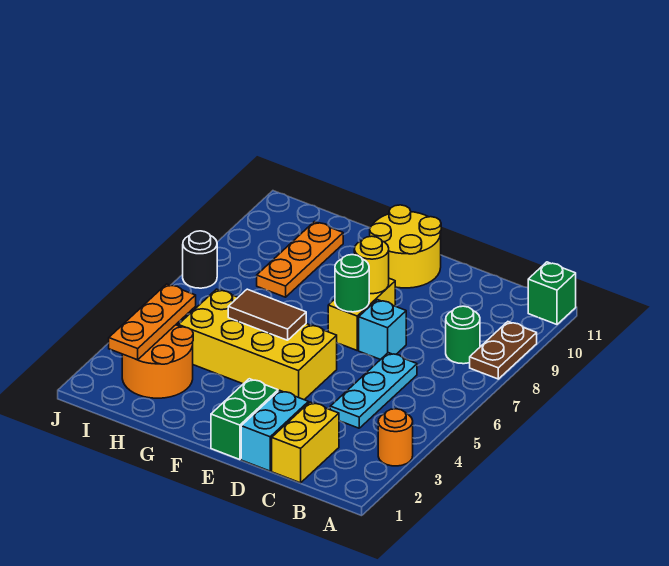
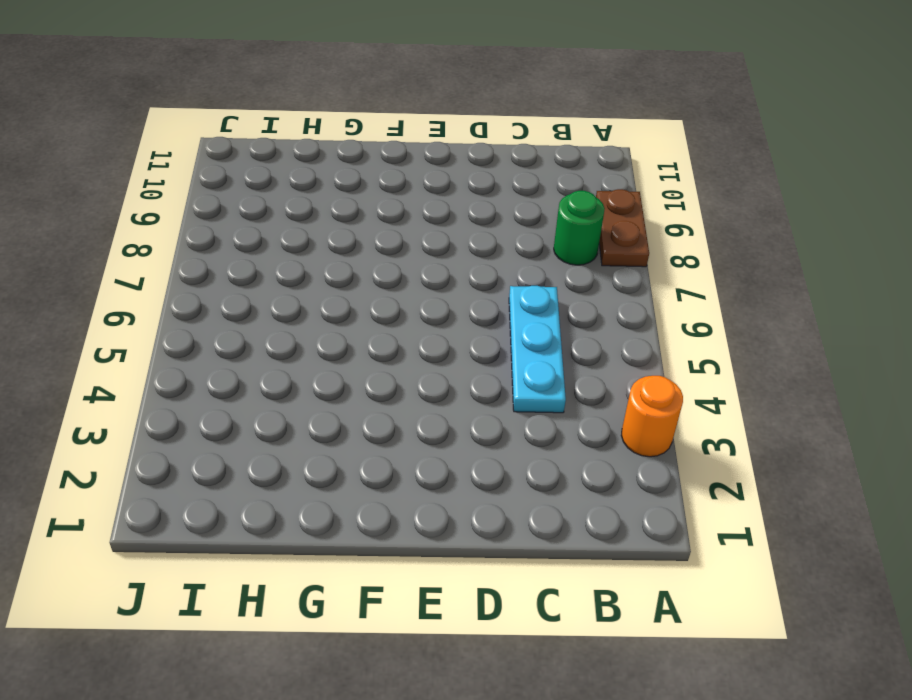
none -> green 1x1 brick [528,262,576,324]
none -> yellow 1x2 brick [272,402,339,483]
none -> cyan 1x2 brick [241,390,308,471]

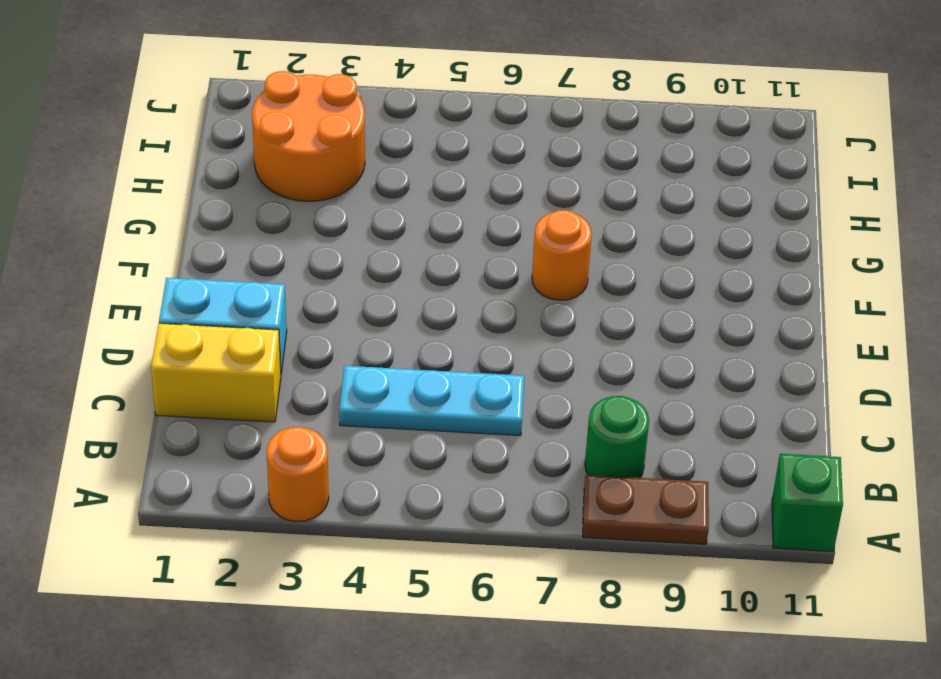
orange 1x1 round brick [532,210,592,300] -> none
none -> cyan 1x1 brick [359,300,406,360]
none -> green 1x2 brick [211,379,278,460]
none -> yellow 2x4 brick [178,289,337,400]

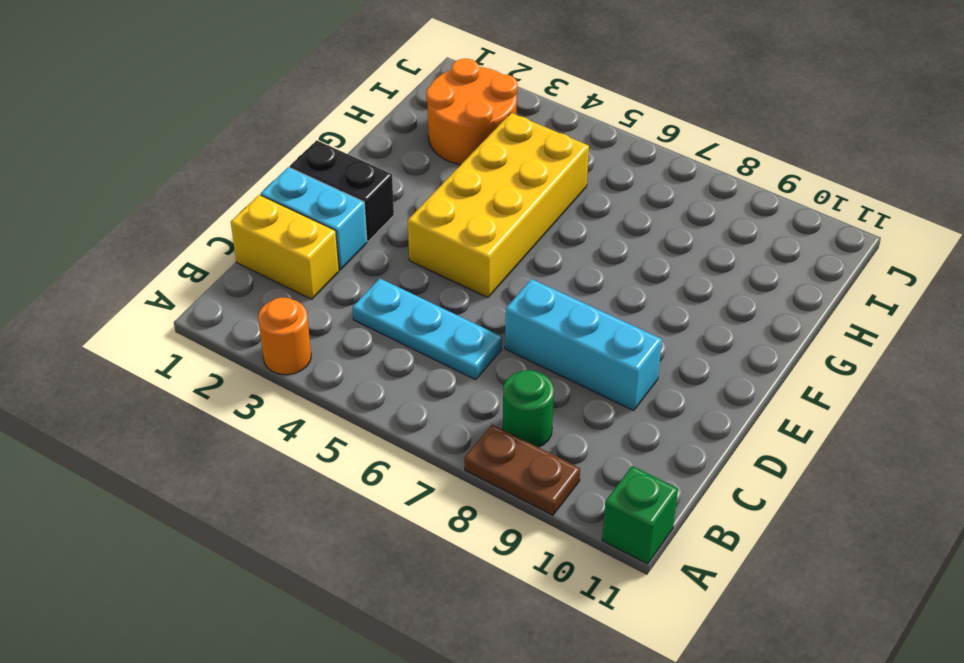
cyan 1x3 brick [505,279,662,410] -> cyan 1x1 brick [359,300,406,360]
black 1x2 brick [290,140,394,241] -> green 1x2 brick [211,379,278,460]
none -> yellow 1x2 brick [328,278,395,350]
none -> yellow 2x2 round brick [370,205,441,288]
none -> orange 1x3 plate [257,222,343,297]

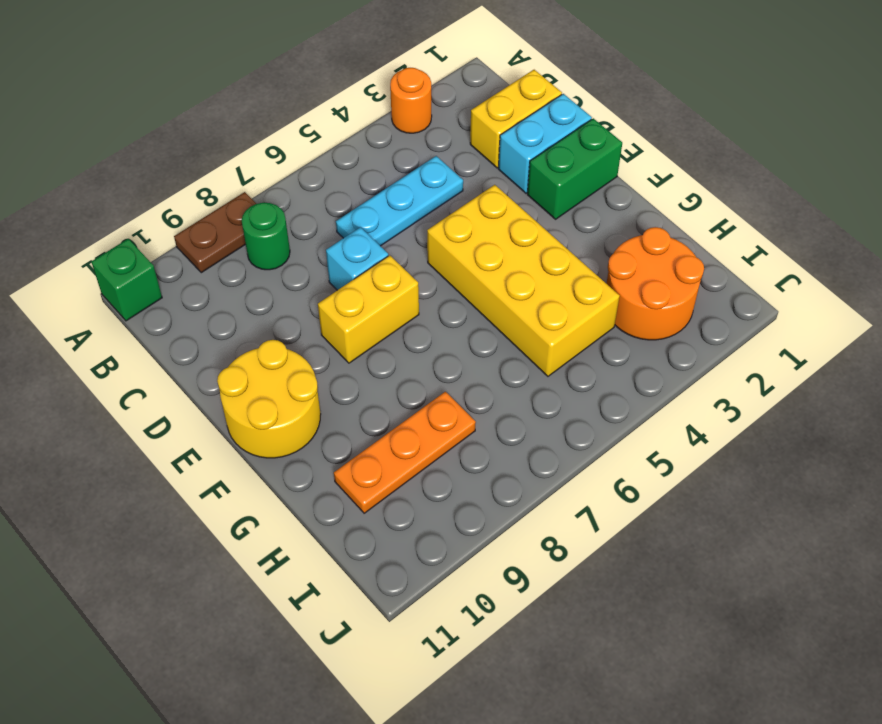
none -> black 1x1 round brick [183,231,217,288]
none -> green 1x1 round brick [335,255,369,312]
none -> yellow 1x1 round brick [354,236,389,294]

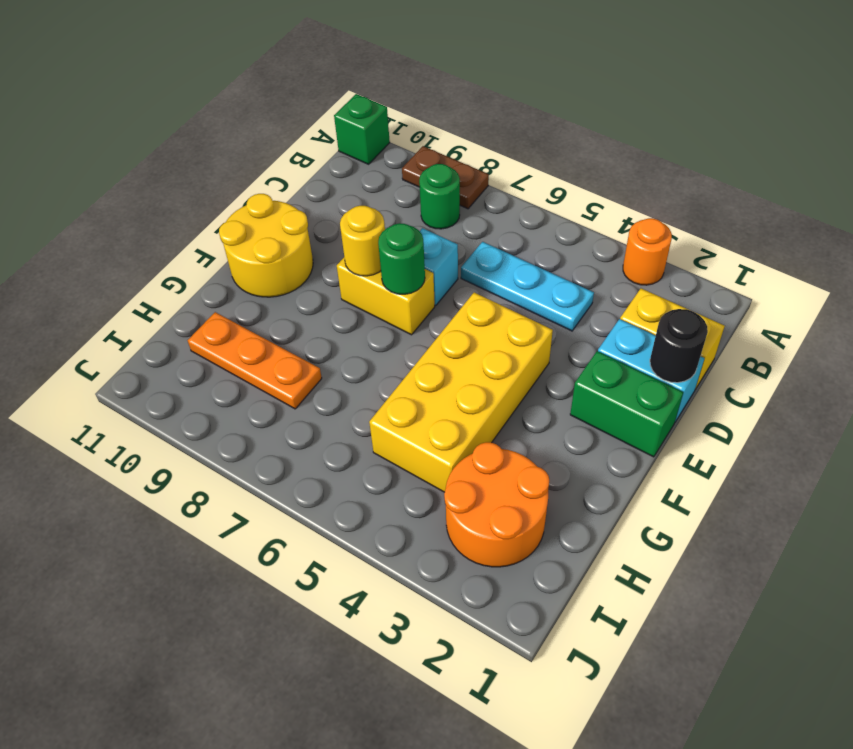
black 1x1 round brick [650,309,708,383] -> black 1x1 round brick moved to [183,231,217,288]
none -> brown 1x2 tile [228,289,306,340]
none -> orange 1x3 plate [109,284,196,360]

